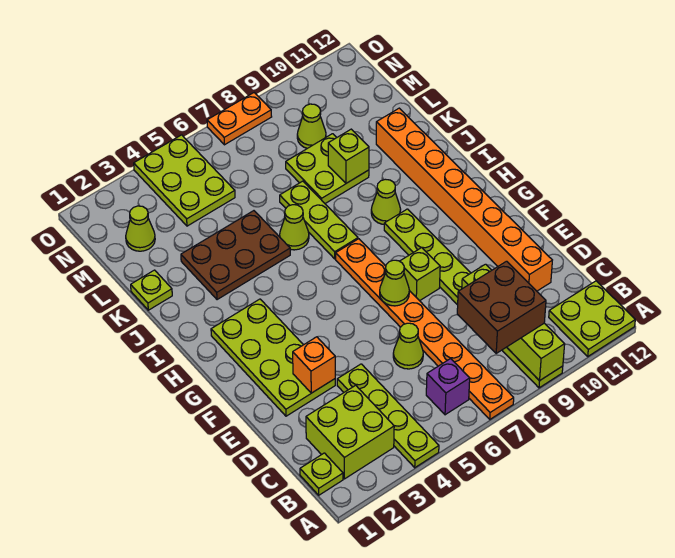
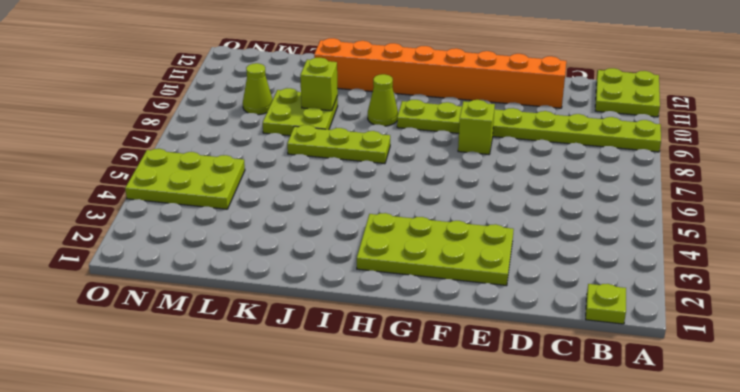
none -> lime 1x4 plate [337,364,439,468]
none -> orange 1x8 plate [336,239,514,419]
none -> lime 2x2 brick [306,385,394,479]

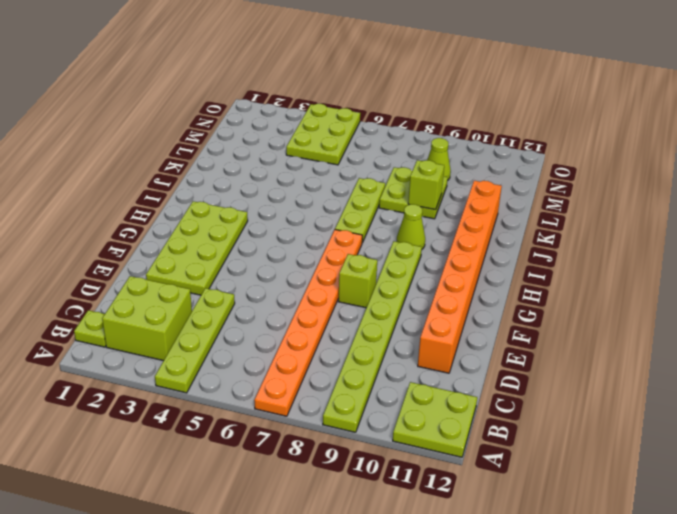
none -> purple 1x1 brick [426,359,470,415]
none -> lime 1x1 cone [393,323,423,369]
none -> brown 2x3 plate [181,211,290,300]

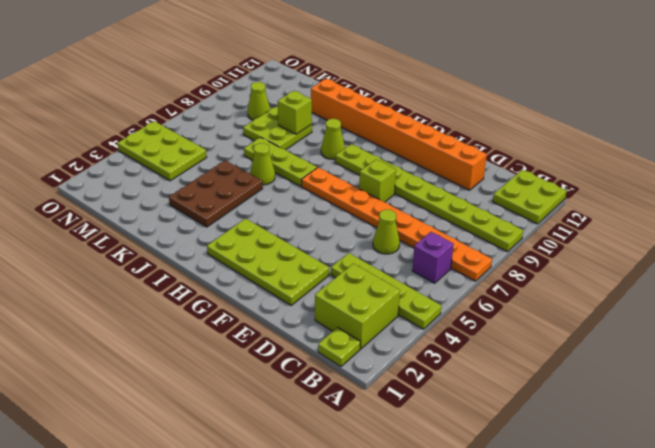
none -> lime 1x1 plate [131,270,172,310]
none -> lime 1x1 cone [126,206,155,251]
none -> orange 1x2 plate [207,93,272,145]

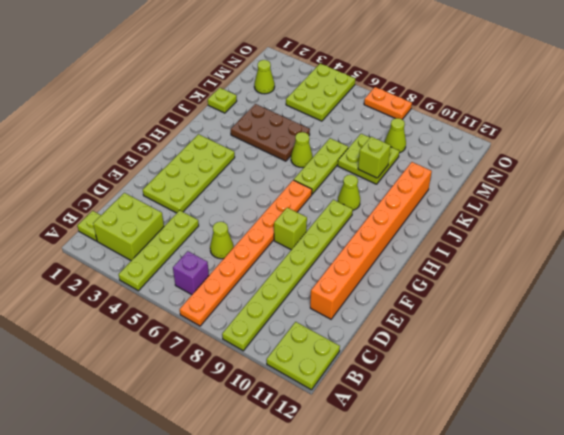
none -> lime 1x4 brick [462,264,565,381]
none -> orange 1x1 brick [293,337,335,393]
none -> lime 1x1 cone [380,260,409,306]

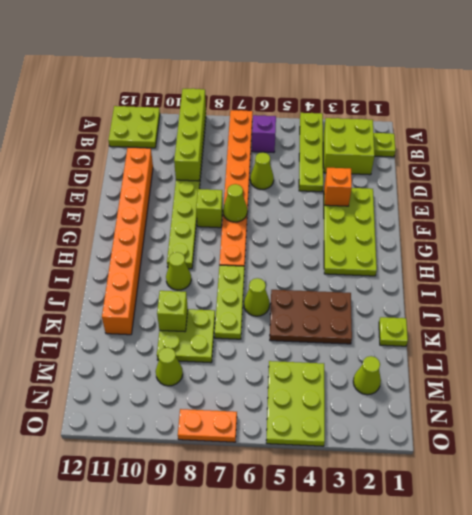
none -> brown 2x2 brick [457,261,546,353]

